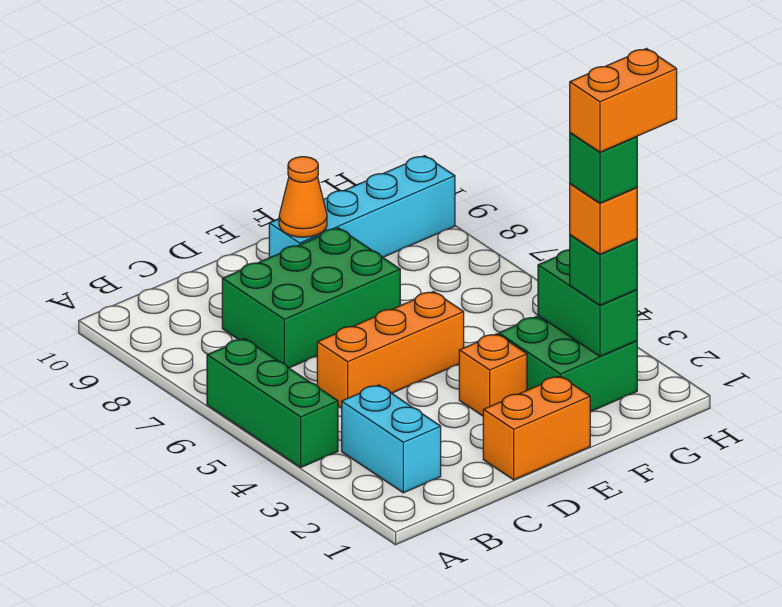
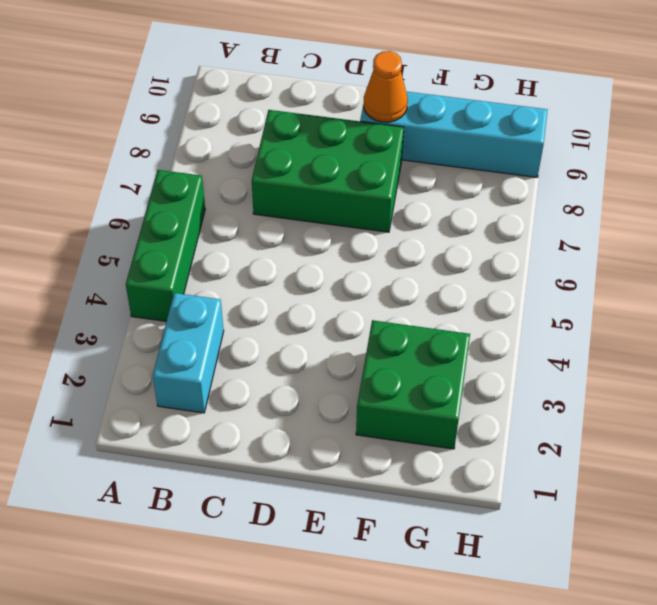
none -> orange 1x3 brick [317,292,464,408]
none -> orange 1x2 brick [483,376,590,480]
none -> orange 1x1 brick [459,334,527,416]

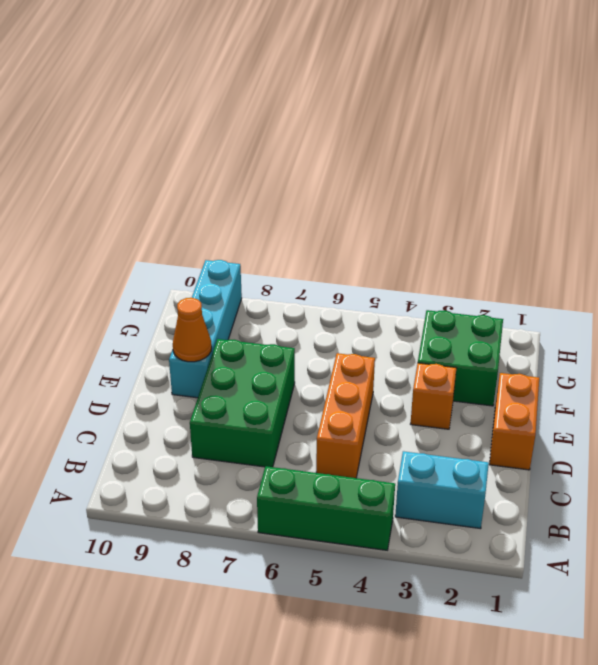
none -> green 1x2 brick [538,250,637,356]
none -> green 1x1 brick [570,235,637,305]
none -> orange 1x1 brick [570,184,637,254]

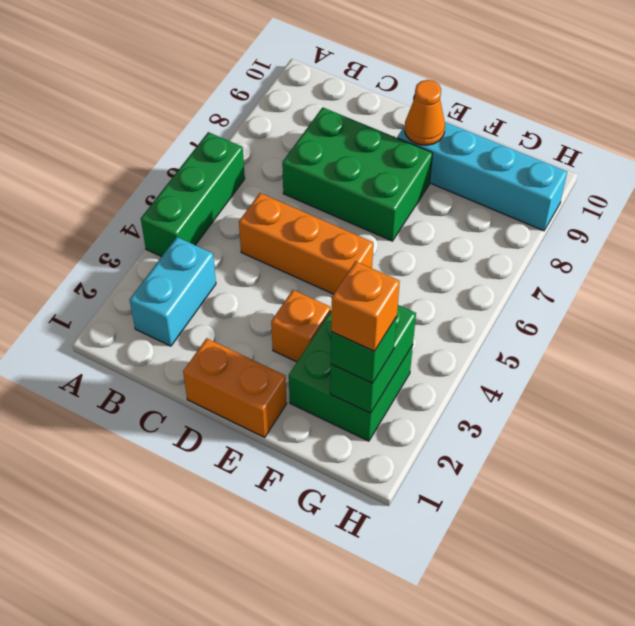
none -> green 1x1 brick [570,133,637,203]
none -> orange 1x2 brick [570,49,677,152]

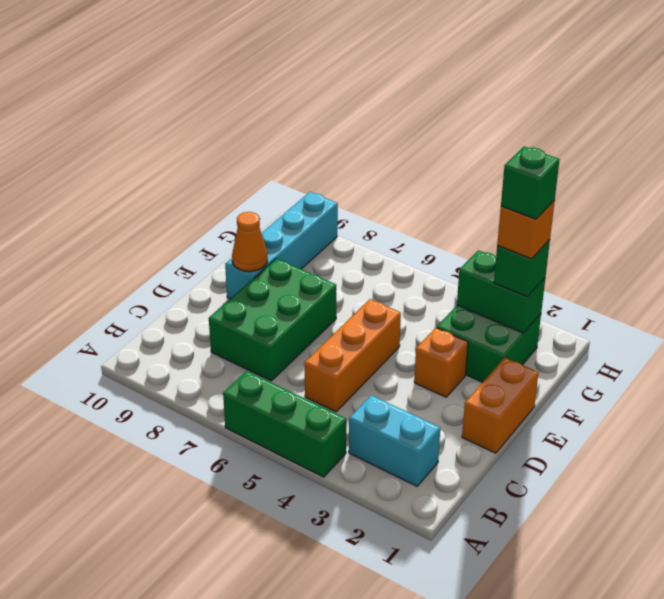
none -> orange 1x2 brick [570,49,677,152]

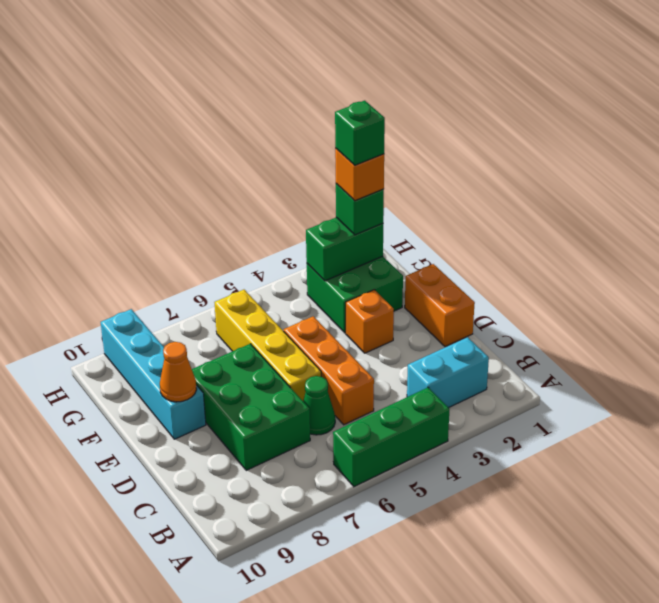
green 1x1 cone [303,376,335,435] -> none
yellow 1x4 brick [214,290,321,401] -> none
none -> orange 1x2 brick [570,49,677,152]

